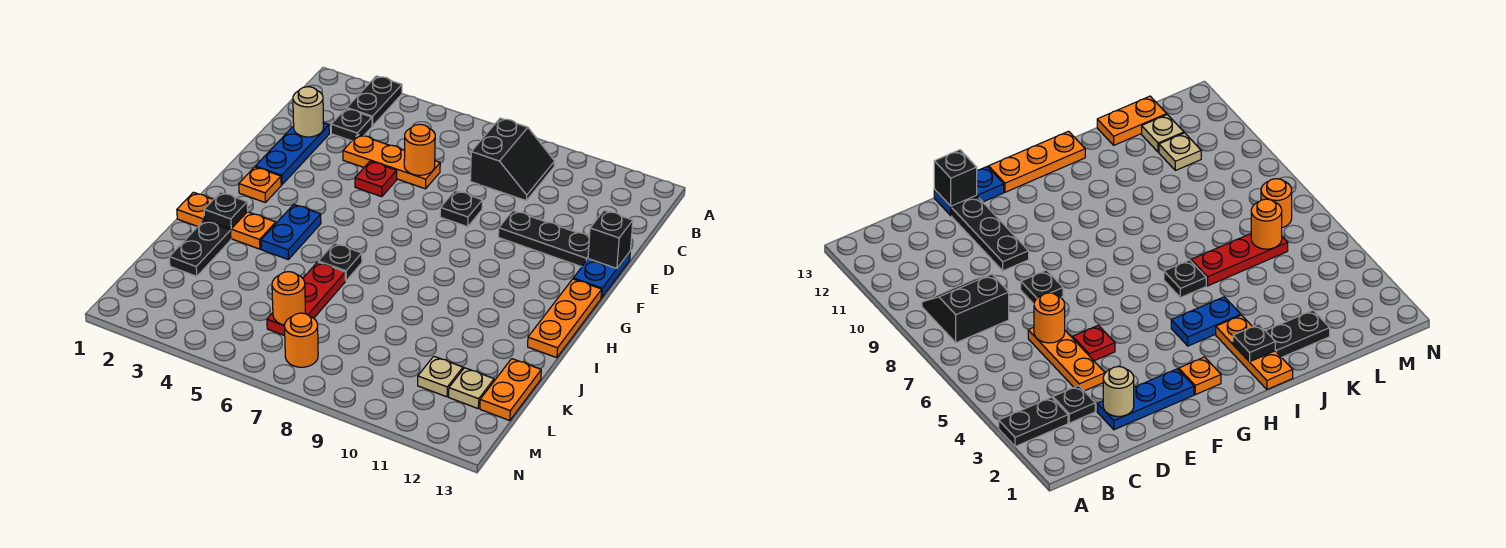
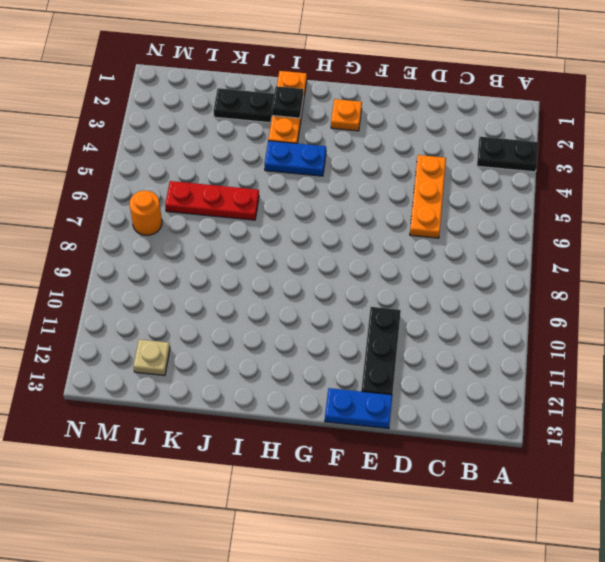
none -> black 2x2 slope [470,118,555,200]
none -> black 1x1 plate [331,108,372,141]
none -> blue 1x3 plate [255,123,329,185]

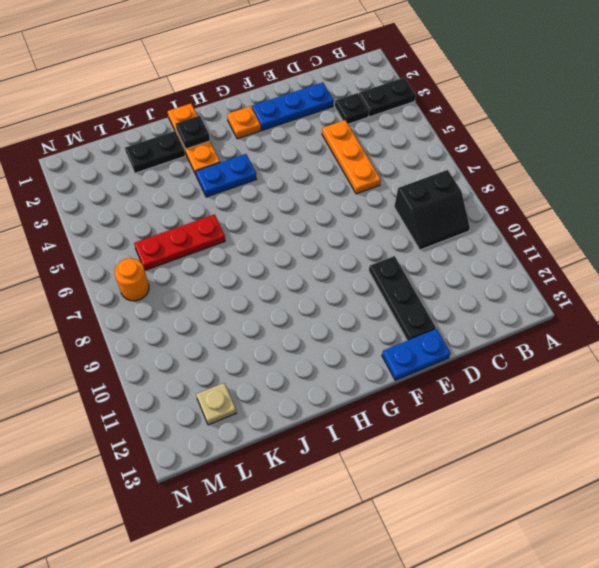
none -> red 1x1 plate [355,161,397,197]
none -> black 1x1 plate [440,191,482,227]
none -> orange 1x3 plate [528,279,602,358]

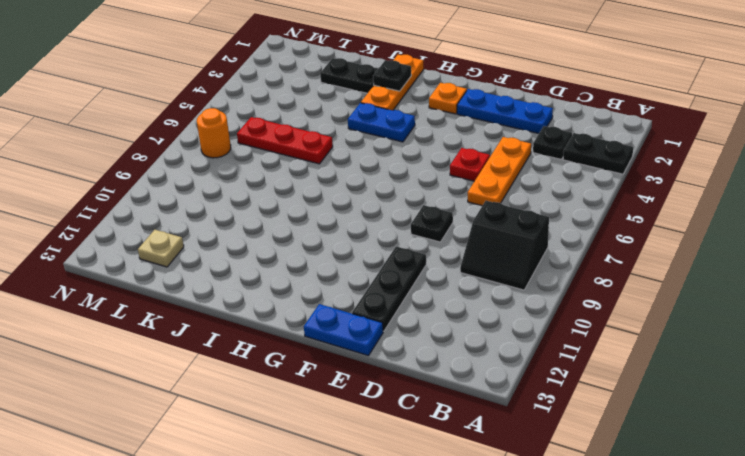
none -> orange 1x3 plate [528,279,602,358]
none -> black 1x1 plate [318,243,362,281]
none -> orange 1x2 plate [480,359,541,421]

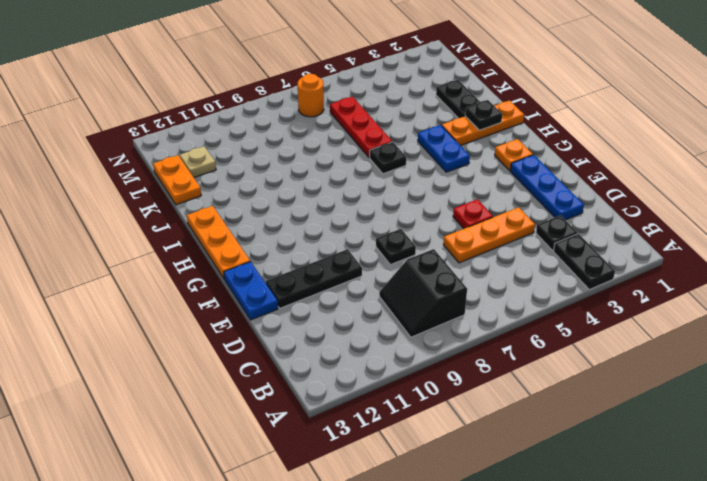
none -> tan 1x1 plate [418,356,463,397]
none -> tan 1x1 round brick [293,87,324,137]
none -> orange 1x1 round brick [404,124,435,175]

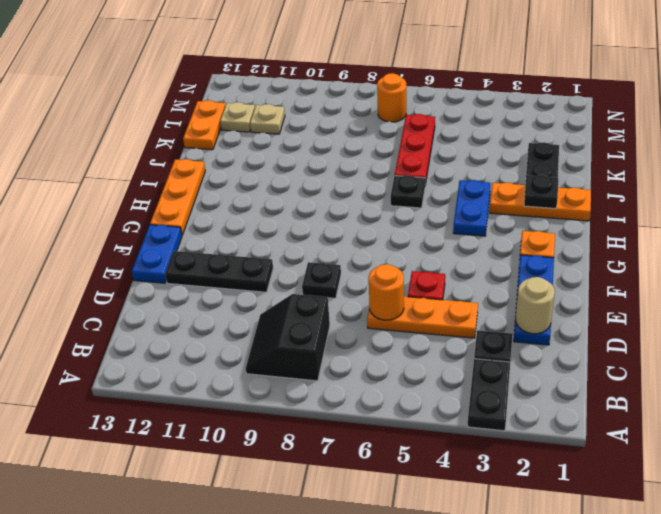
none -> black 1x1 brick [588,210,633,268]
none -> orange 1x1 round brick [272,272,305,325]

